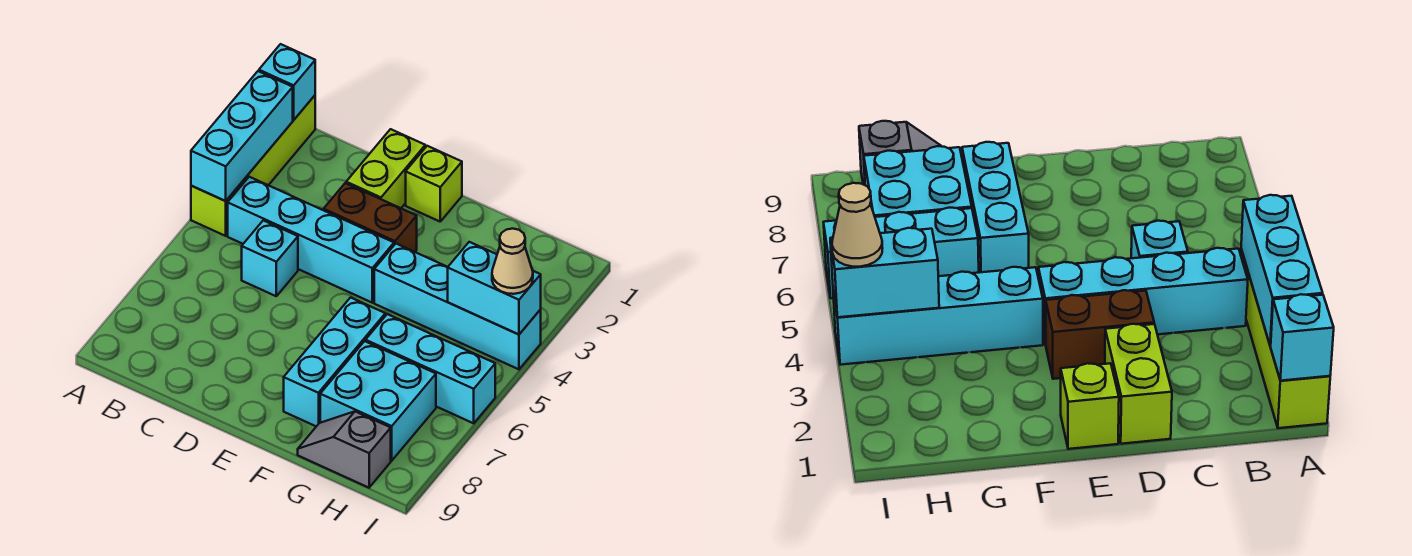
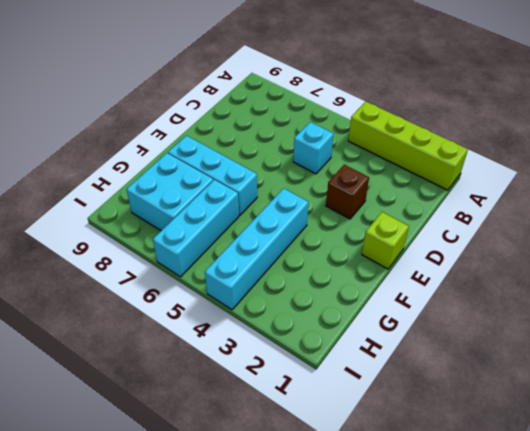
brown 1x1 brick [326,165,369,219] -> brown 1x2 brick [324,183,417,252]
none -> cyan 1x4 brick [228,177,394,303]
none -> lime 1x2 brick [346,129,425,208]
none -> grey 1x2 slope [298,412,391,488]

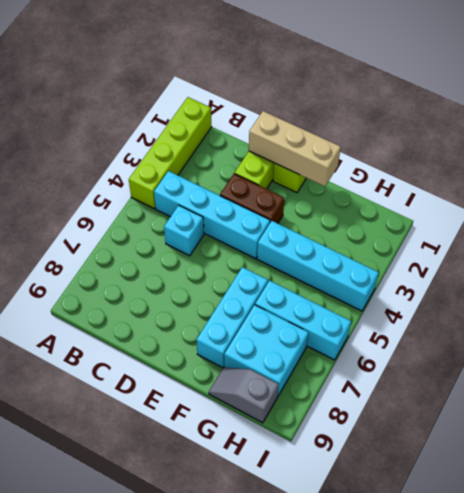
tan 1x3 brick [249,111,341,186] -> none
none -> cyan 1x1 brick [259,44,315,120]
none -> cyan 1x3 brick [191,71,293,201]
none -> cyan 1x2 brick [448,242,541,334]

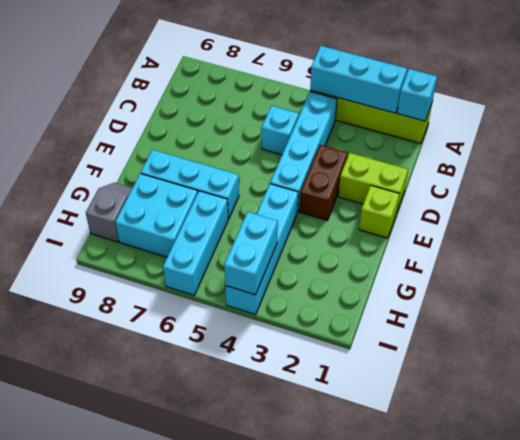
none -> tan 1x1 cone [492,229,533,294]

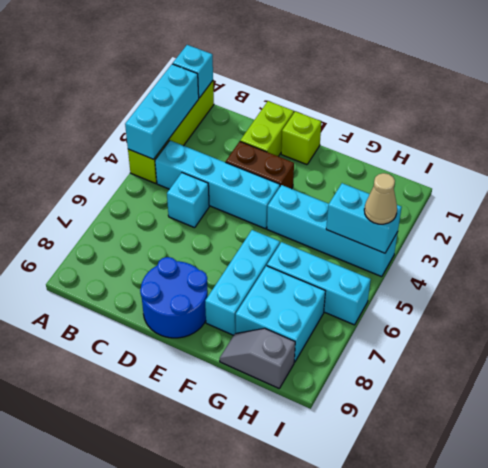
blue 2x2 round brick [140,257,208,338] -> none

